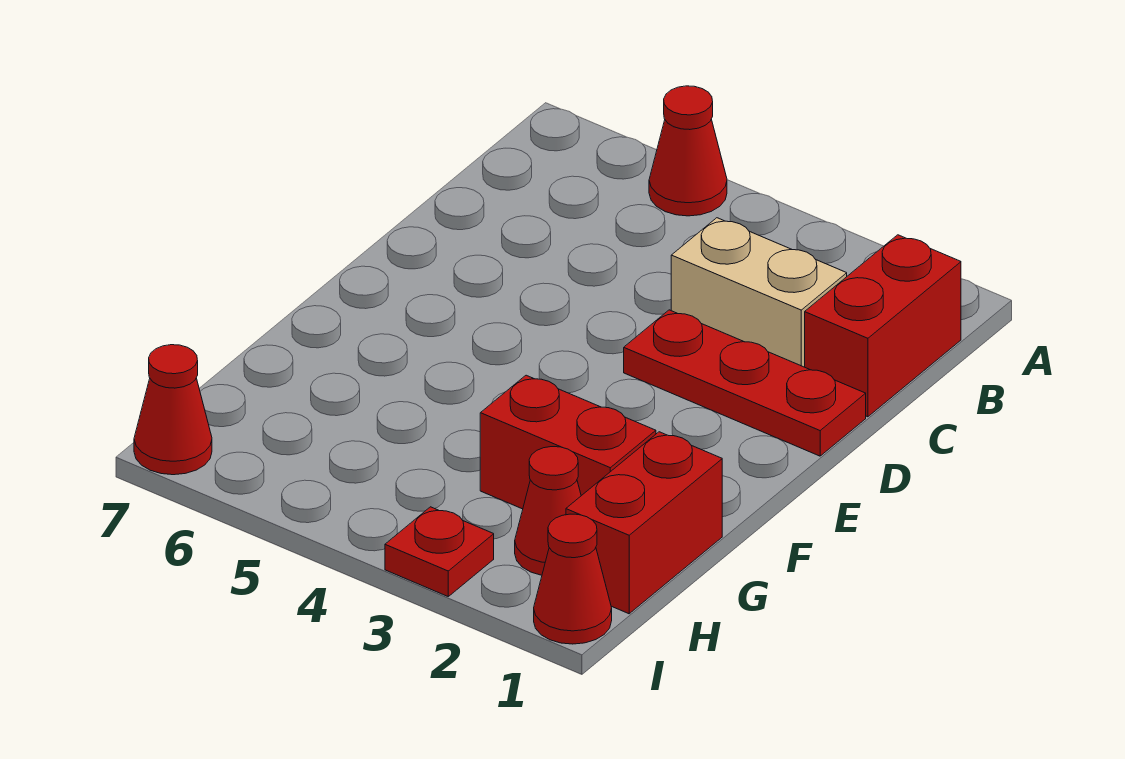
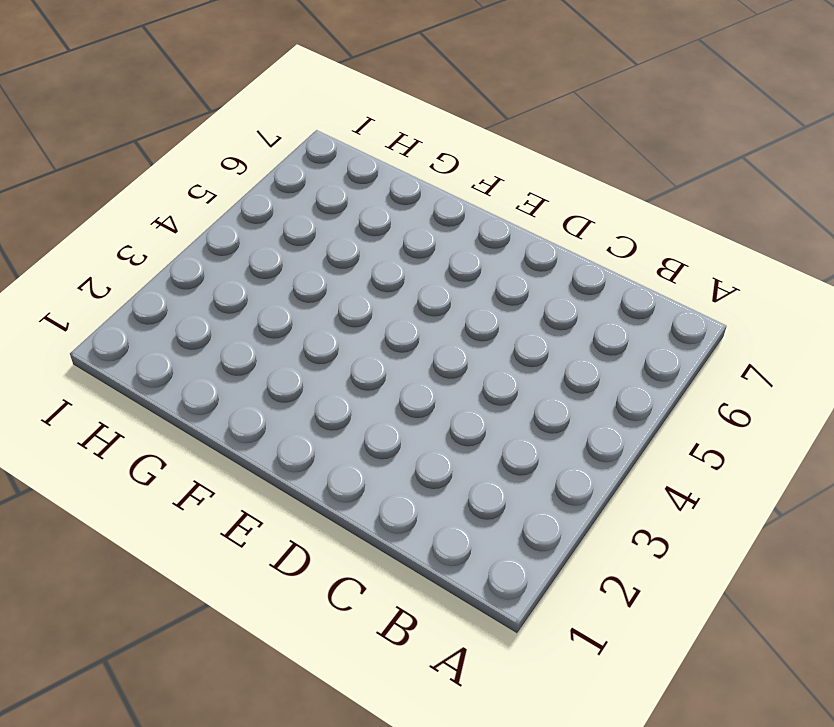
none -> red 1x1 cone [649,86,727,216]
none -> red 1x2 brick [805,235,961,417]

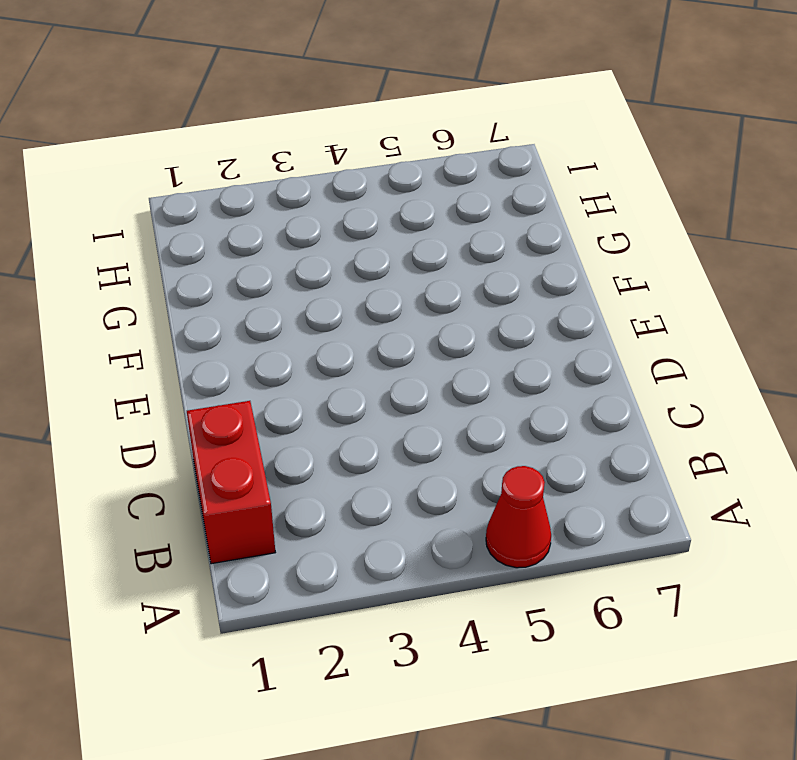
none -> tan 1x2 brick [671,218,847,367]
none -> red 1x3 plate [624,310,866,456]

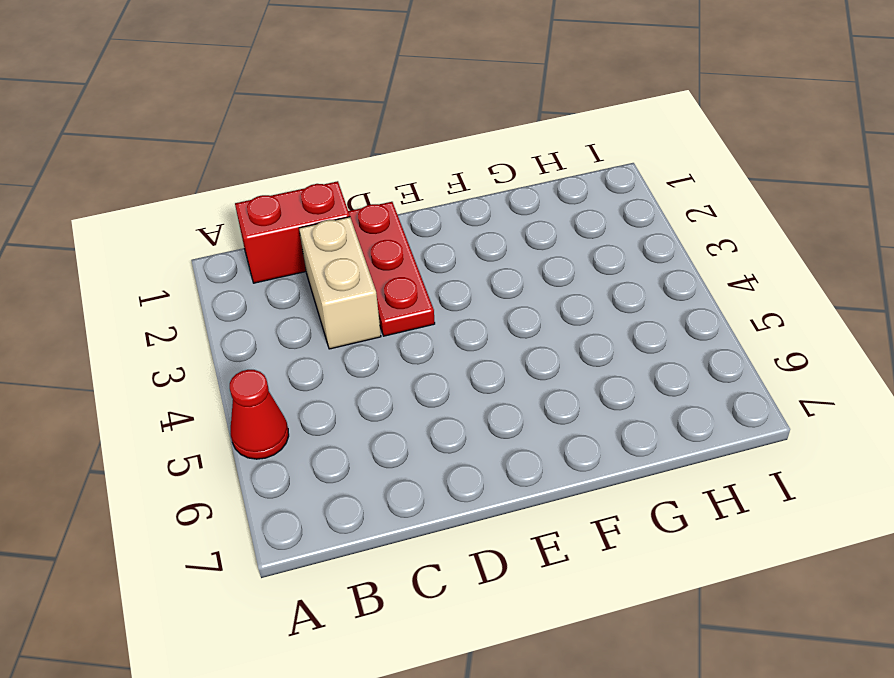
none -> red 1x2 brick [566,432,722,614]
none -> red 1x2 brick [480,375,656,509]

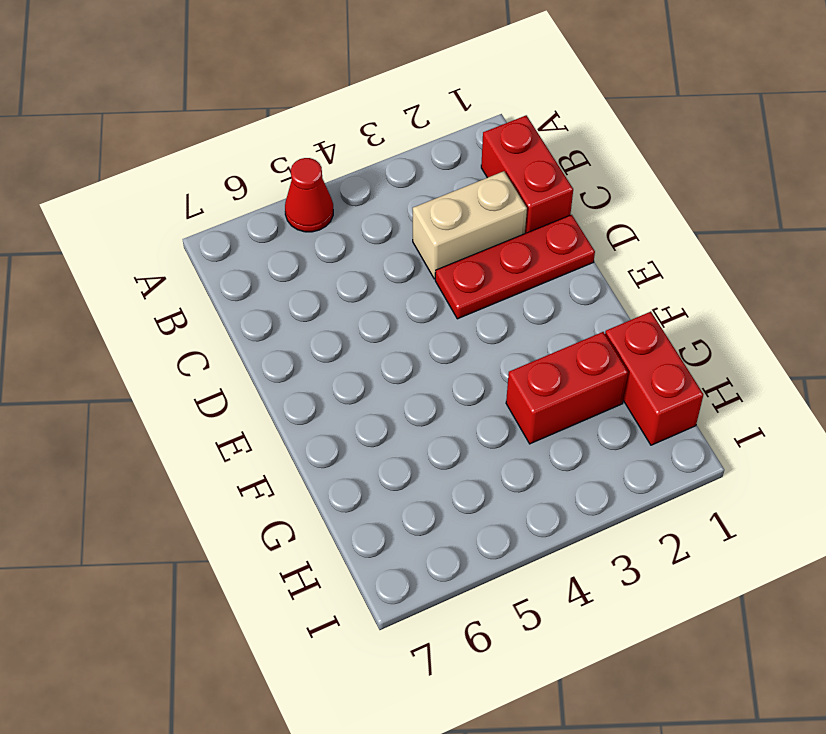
none -> red 1x1 cone [515,447,581,575]
none -> red 1x1 cone [534,514,612,644]

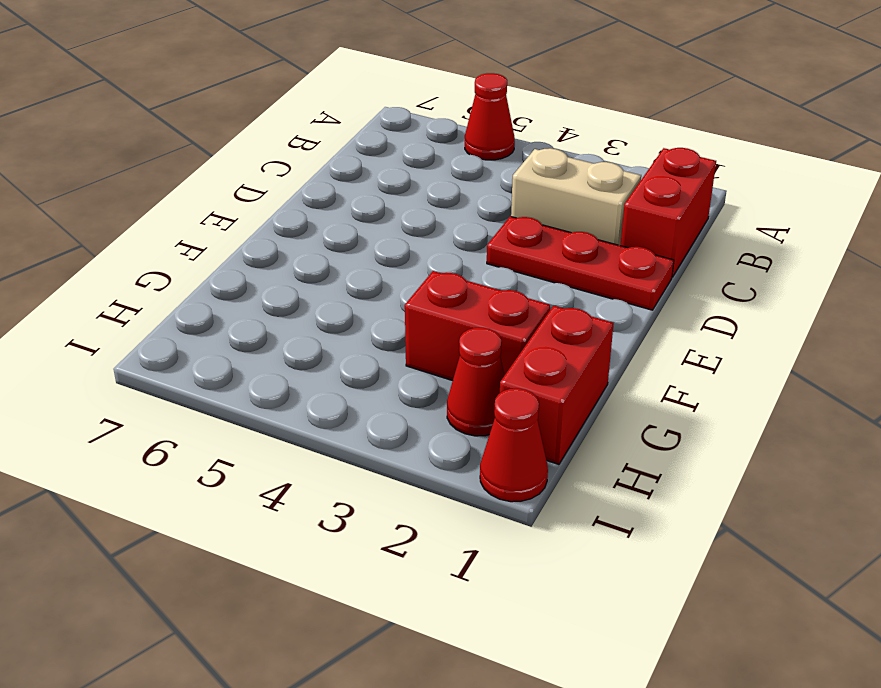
none -> red 1x1 plate [385,507,494,596]
none -> red 1x1 cone [134,345,212,475]

